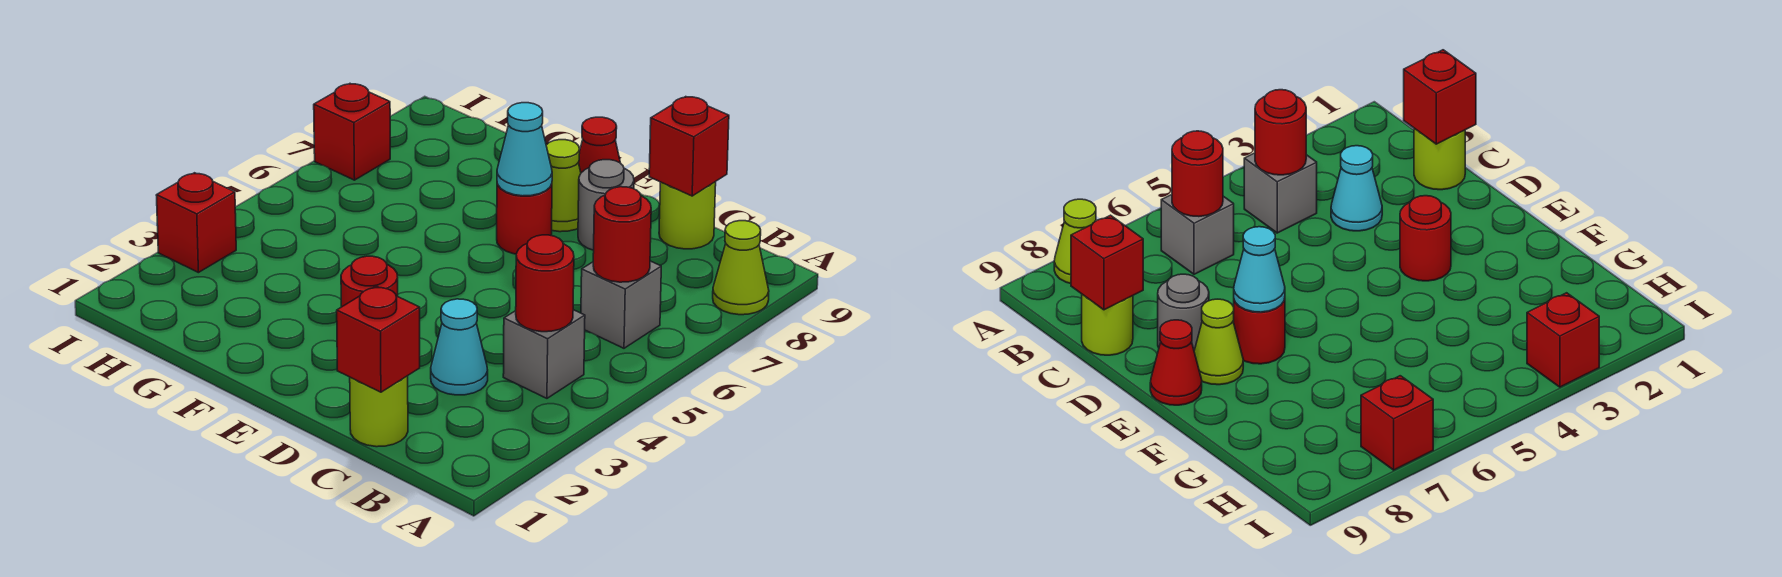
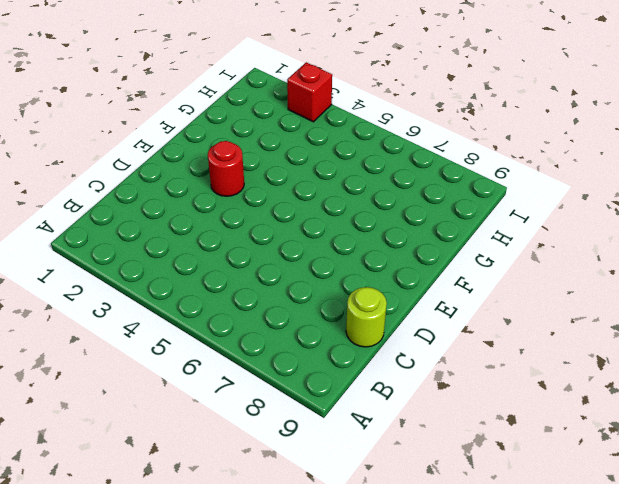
none -> lime 1x1 cone [713,221,769,315]
none -> grey 1x1 brick [503,310,585,398]
none -> grey 1x1 brick [581,261,661,348]

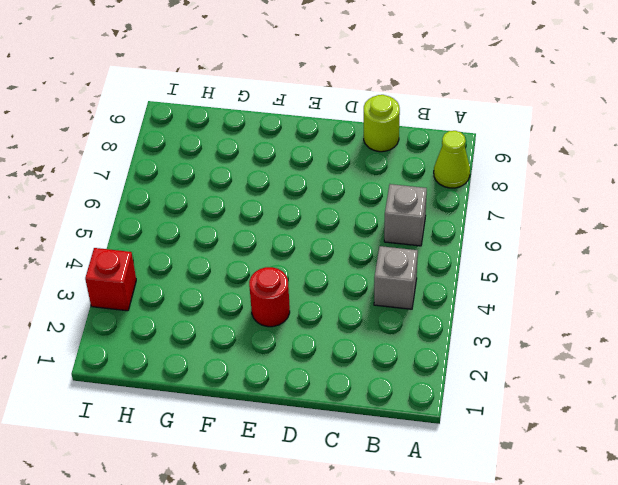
none -> lime 1x1 round brick [350,376,408,447]
none -> cyan 1x1 cone [431,299,488,395]
none -> grey 1x1 round brick [578,160,634,250]

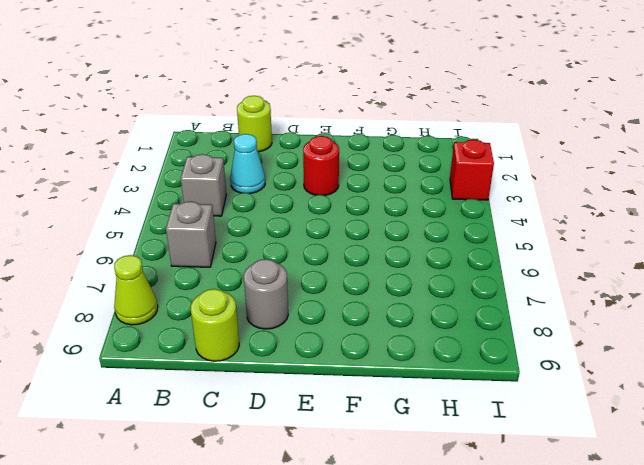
none -> red 1x1 round brick [497,184,552,254]
none -> lime 1x1 cone [546,140,581,232]
none -> red 1x1 cone [578,117,620,173]

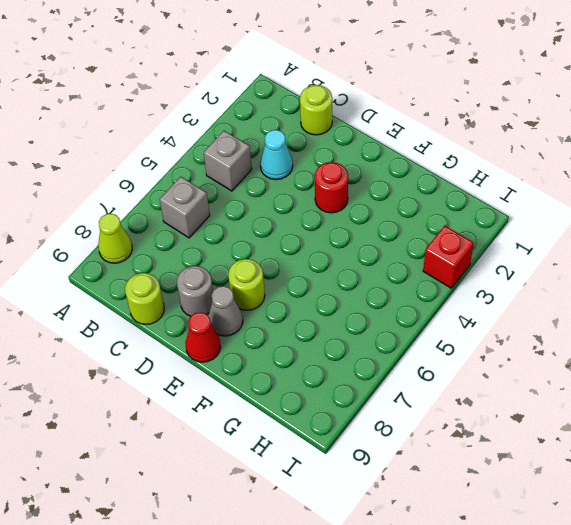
lime 1x1 round brick [228,259,265,310] -> red 1x1 round brick [497,184,552,254]
grey 1x1 cone [208,286,243,336] -> lime 1x1 cone [546,140,581,232]
none -> red 1x1 brick [314,84,390,180]
none -> red 1x1 round brick [516,235,574,332]
none -> red 1x1 round brick [593,187,651,282]

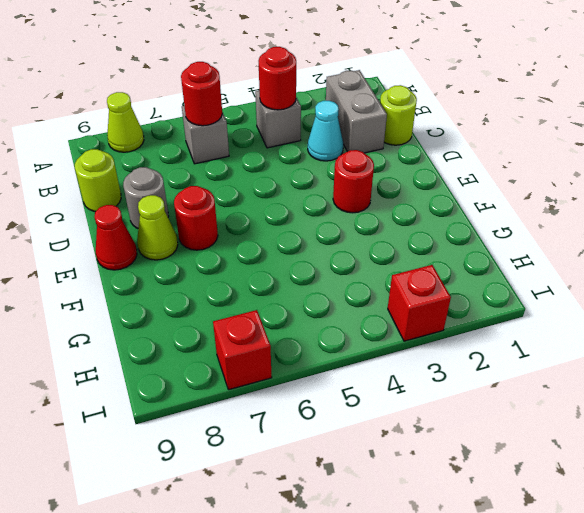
grey 1x2 brick [326,70,387,153] -> none
none -> red 1x1 brick [337,286,420,392]
none -> red 1x1 brick [649,97,729,196]
none -> cyan 1x1 cone [497,103,552,196]

